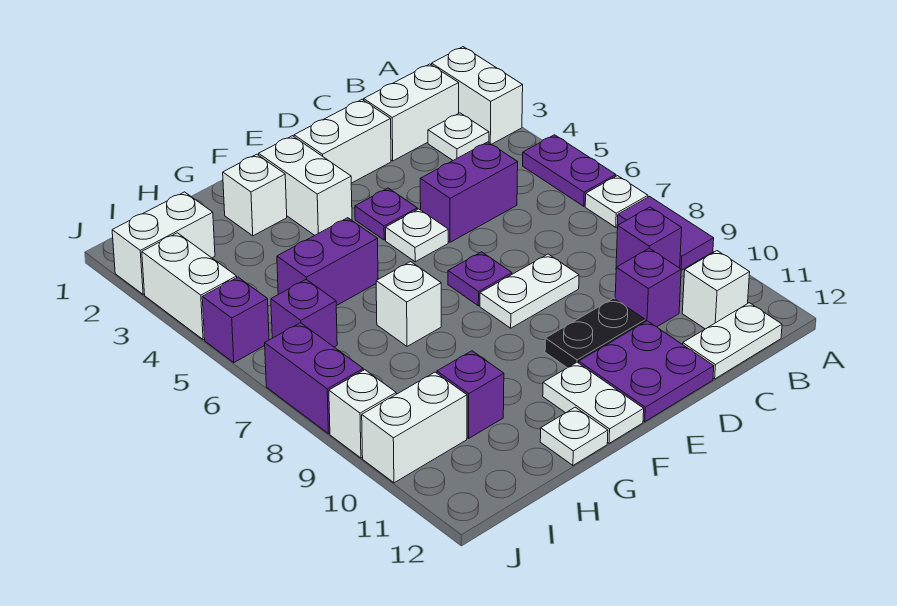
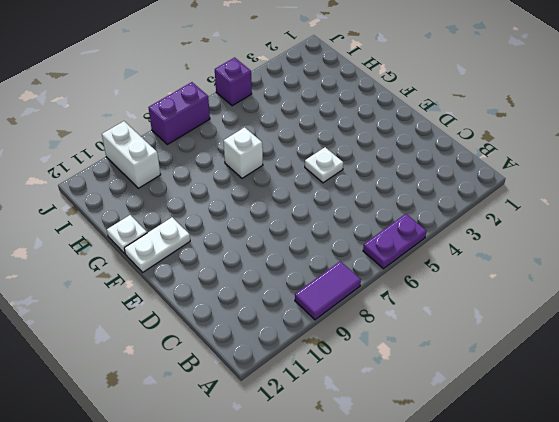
none -> white 1x2 brick [432,47,523,144]
none -> white 1x1 plate [585,176,648,227]
none -> white 1x2 brick [364,64,459,161]
none -> white 1x1 plate [428,113,489,160]

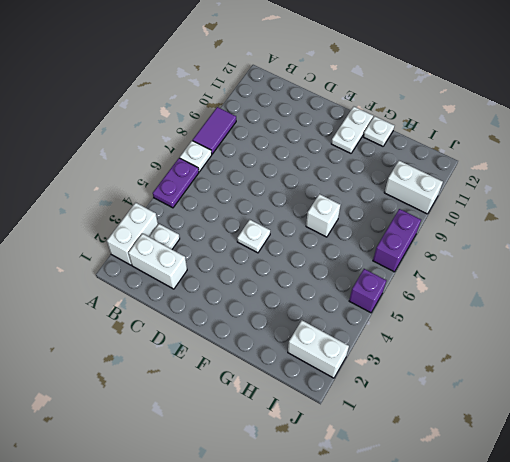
none -> purple 1x1 brick [616,207,682,268]
none -> white 1x1 brick [682,251,750,329]
none -> white 1x2 plate [683,303,782,379]
none -> purple 1x2 brick [420,142,518,242]

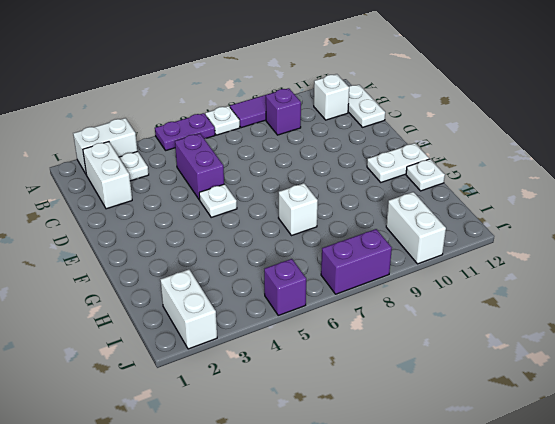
none -> purple 1x1 brick [615,248,681,327]
none -> white 1x2 brick [294,100,391,183]
none -> white 1x2 plate [480,254,579,328]
none -> black 1x2 plate [545,298,645,368]

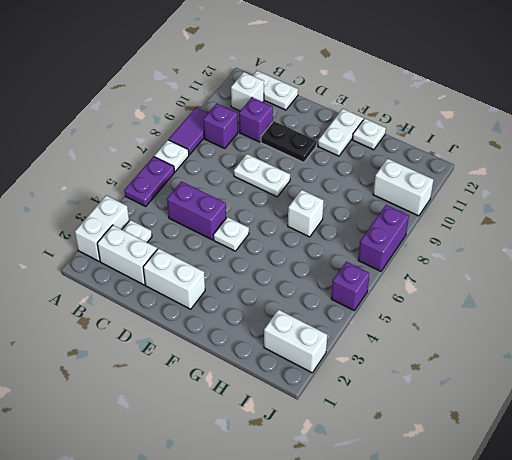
none -> purple 2x2 plate [579,321,714,422]
none -> purple 1x1 plate [355,188,417,240]
none -> purple 1x1 plate [448,252,512,306]
none -> white 1x2 brick [259,136,352,235]

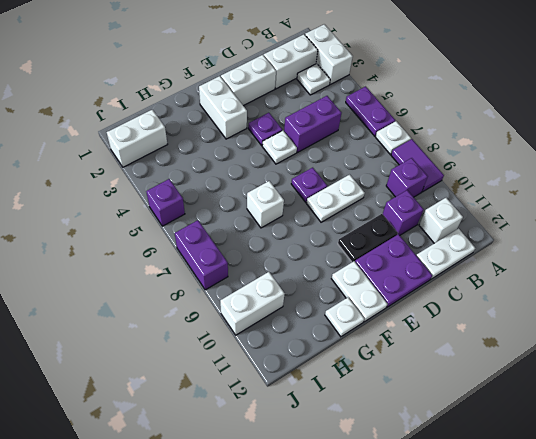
none -> white 1x1 brick [223,154,287,236]
none -> purple 1x2 brick [277,218,378,306]
none -> purple 1x1 brick [437,351,504,438]
none -> purple 1x1 brick [271,279,337,347]

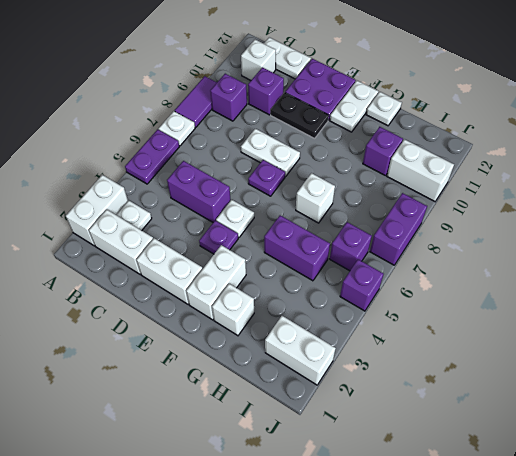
none -> white 1x2 brick [142,233,237,340]
none -> white 1x1 brick [329,370,396,458]

